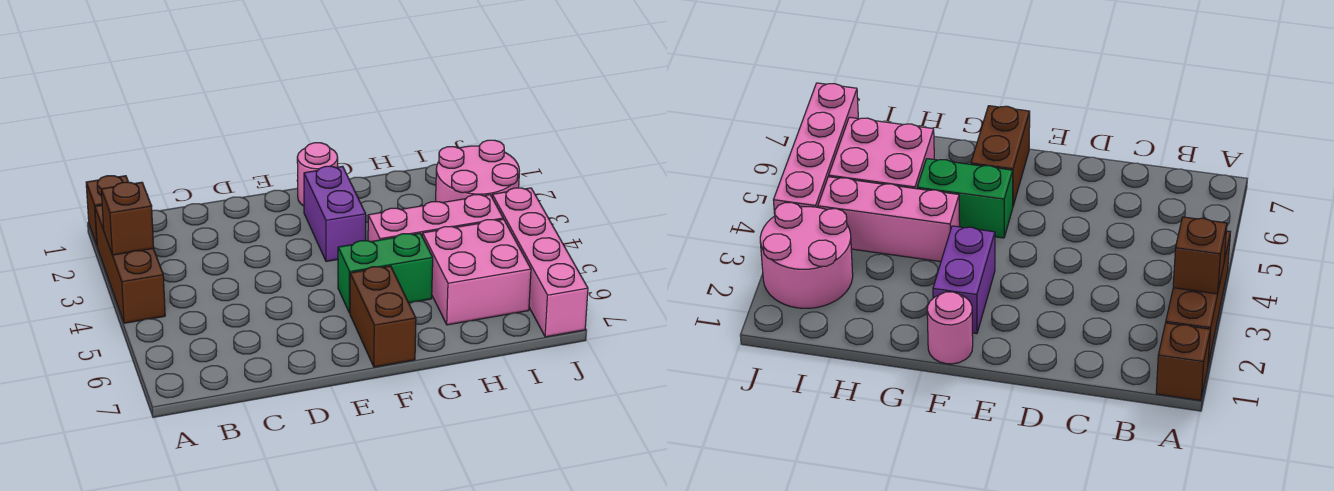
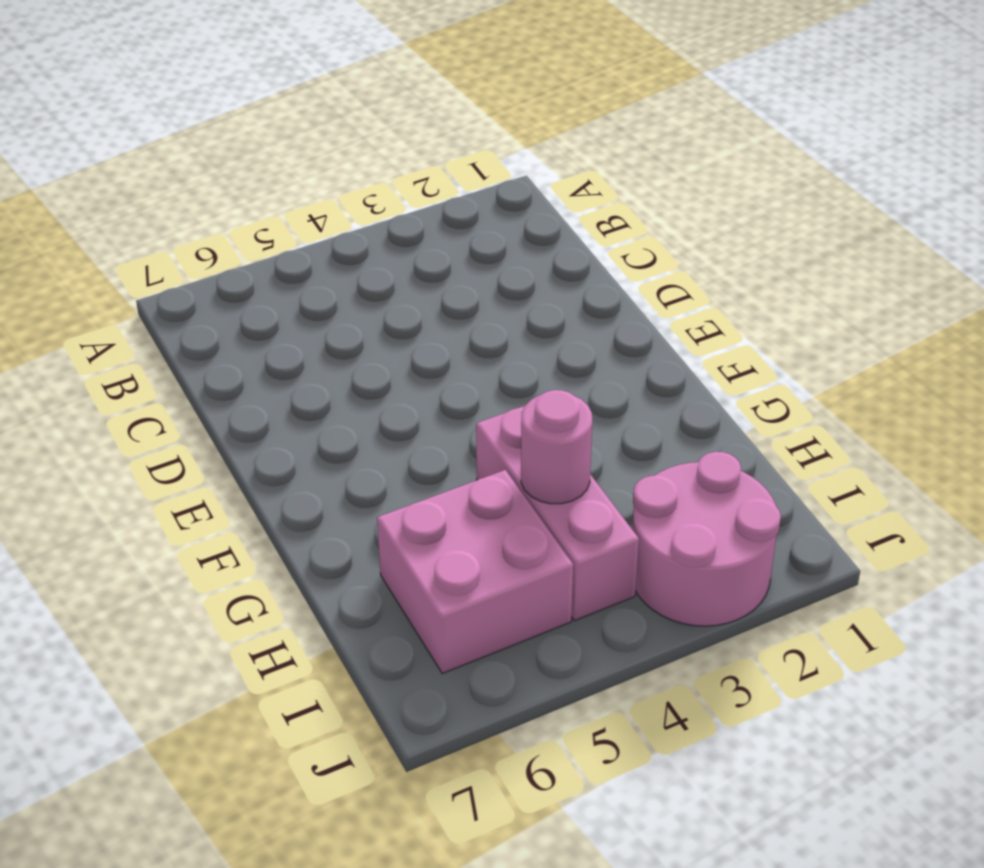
pink 1x1 round brick [521,390,592,504] -> pink 1x1 round brick moved to [297,143,338,206]
none -> brown 1x1 brick [86,176,128,245]
none -> brown 1x3 brick [95,205,165,323]

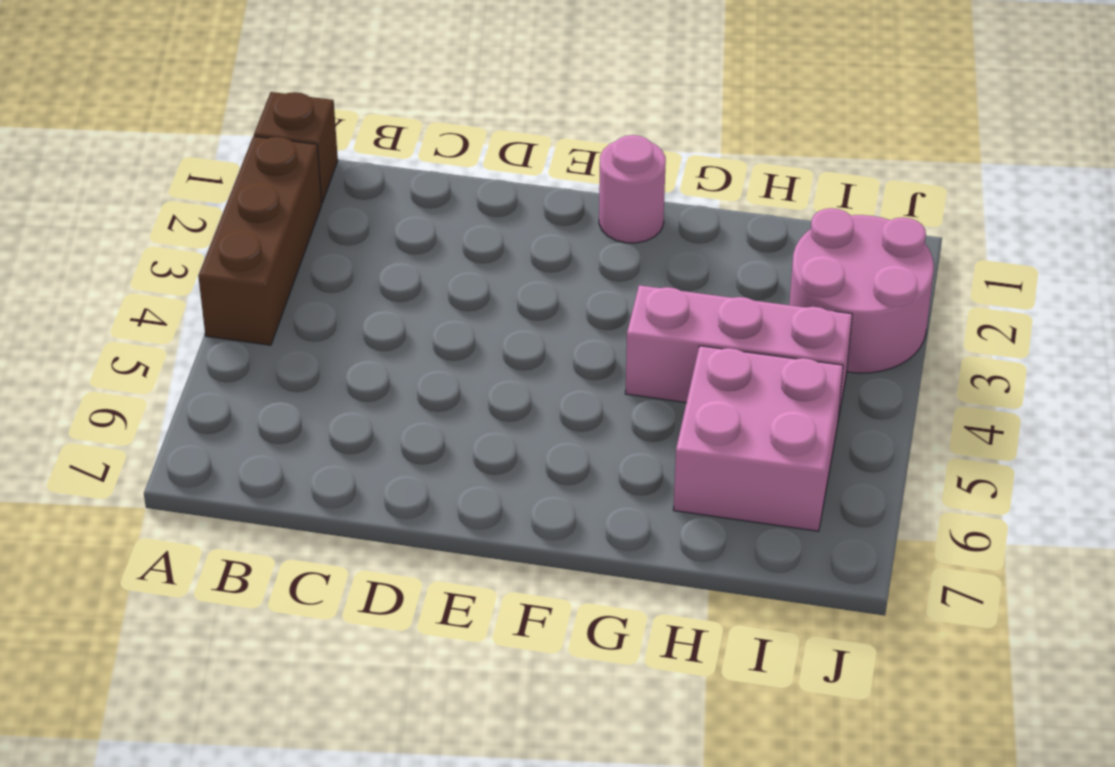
none -> purple 1x2 brick [304,166,366,261]
none -> green 1x2 brick [338,233,433,313]

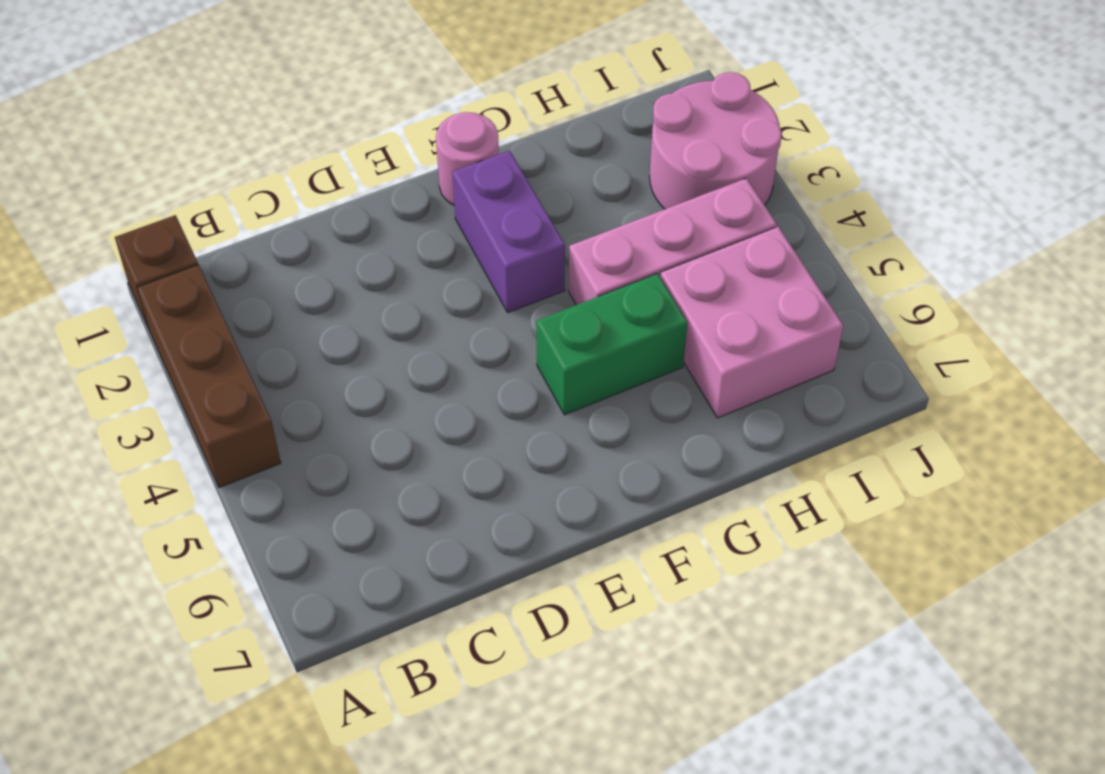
none -> brown 1x2 brick [350,266,416,367]
none -> pink 1x4 brick [492,188,588,337]

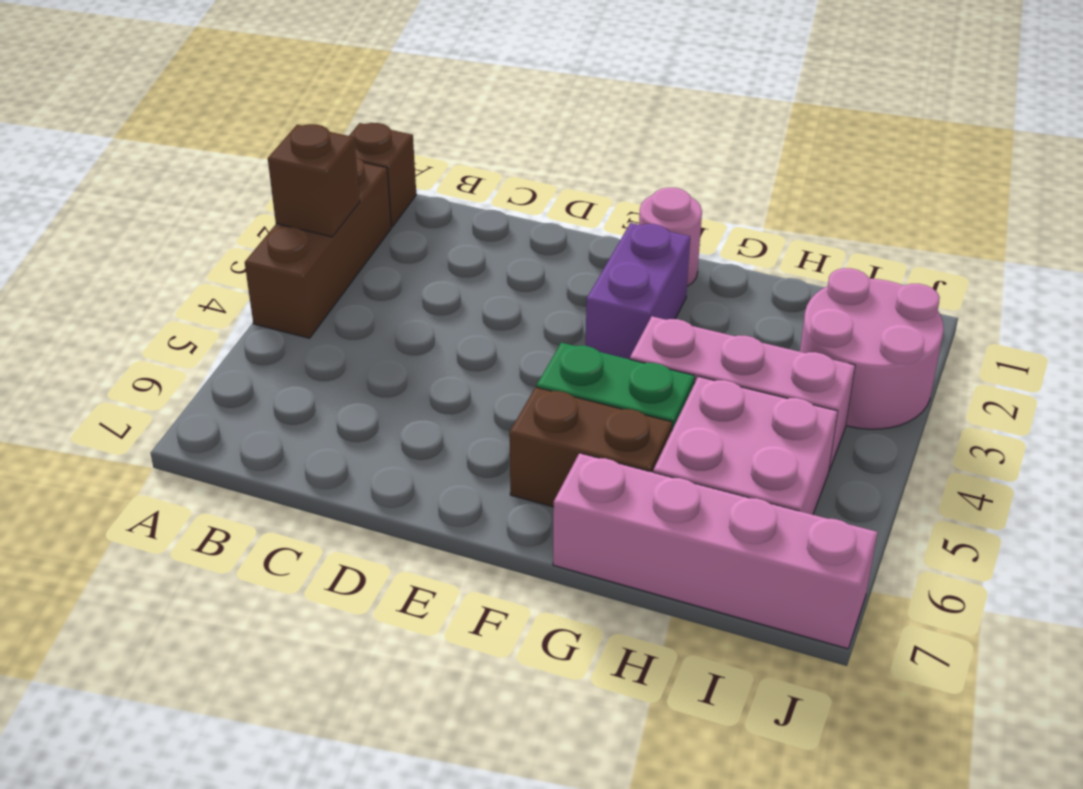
brown 1x2 brick [509,387,672,507] -> brown 1x2 brick turned to [350,266,416,367]
pink 1x4 brick [553,453,878,649] -> pink 1x4 brick turned to [492,188,588,337]

